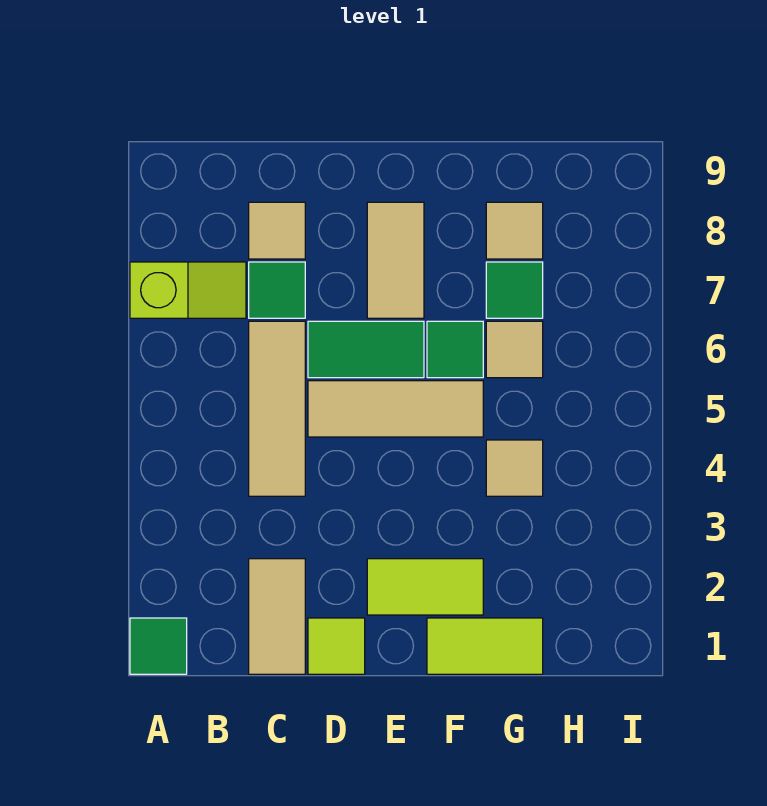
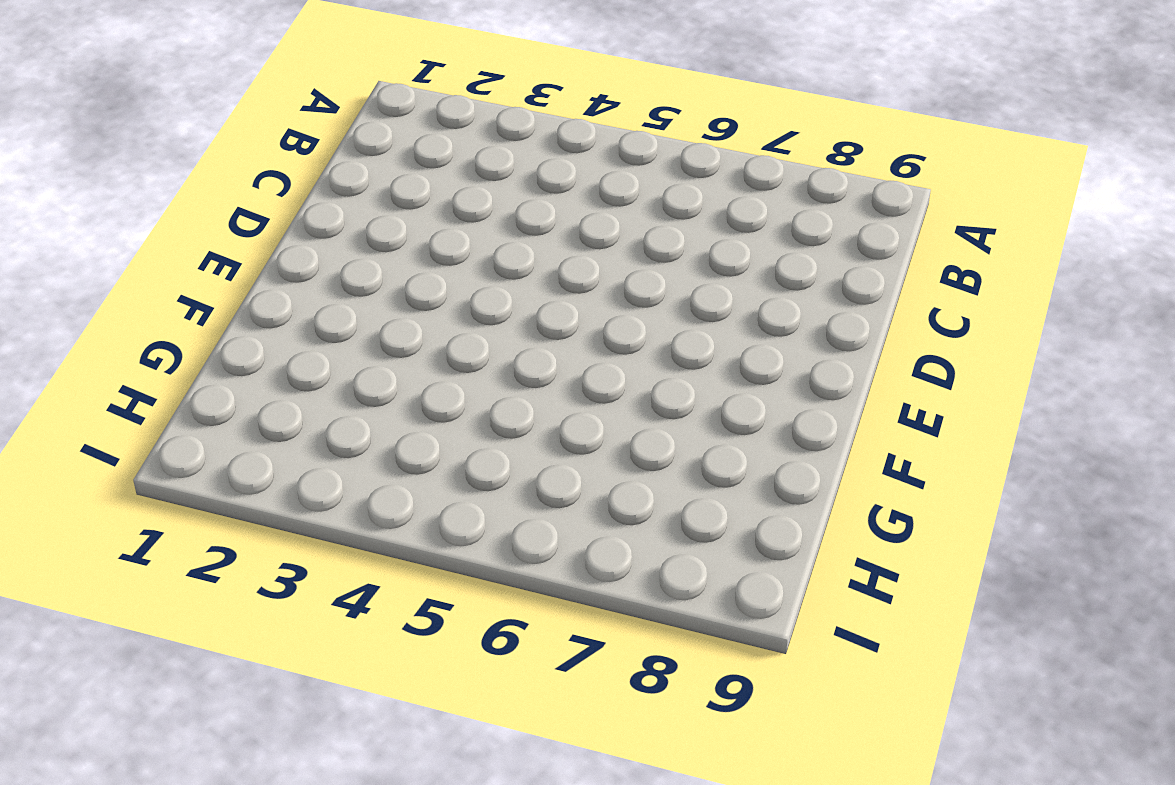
none -> green 1x1 tile [130,618,187,674]
none -> lime 1x2 slope [130,262,246,318]
none -> tan 1x2 tile [249,559,305,674]

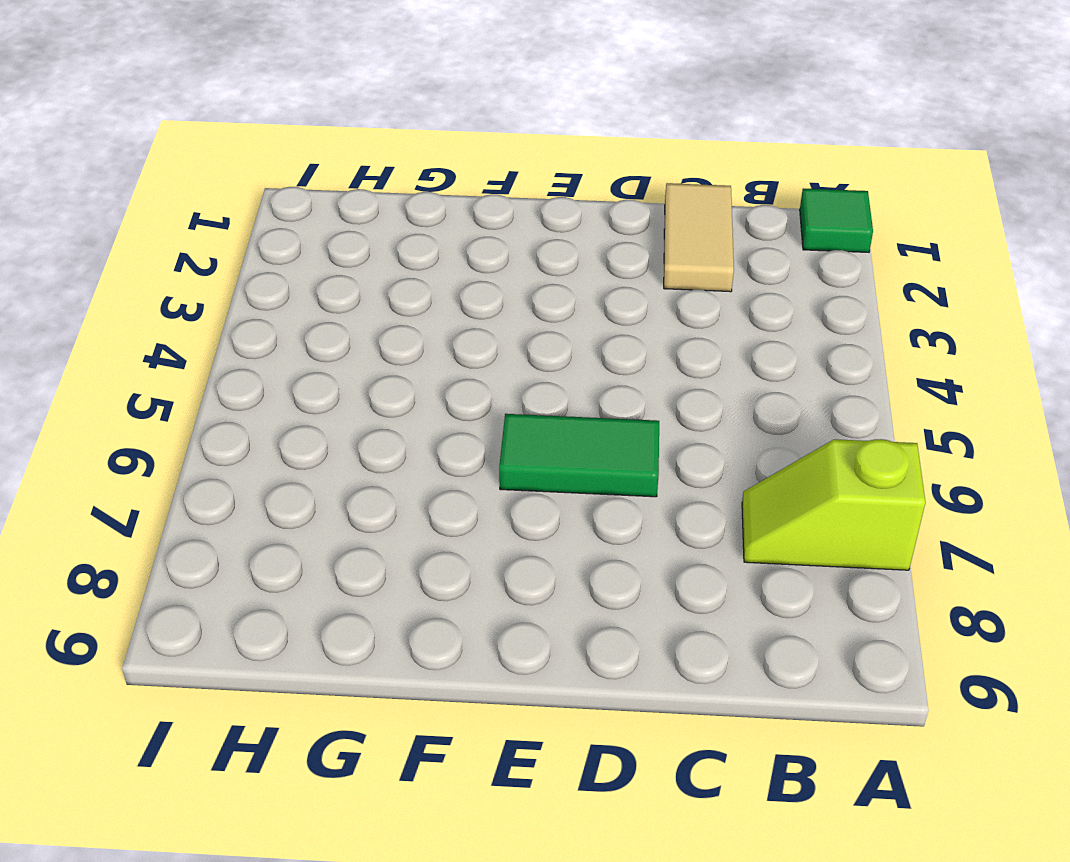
none -> tan 1x3 tile [249,321,305,496]
none -> green 1x1 tile [249,262,305,318]
none -> tan 1x1 tile [249,202,305,259]

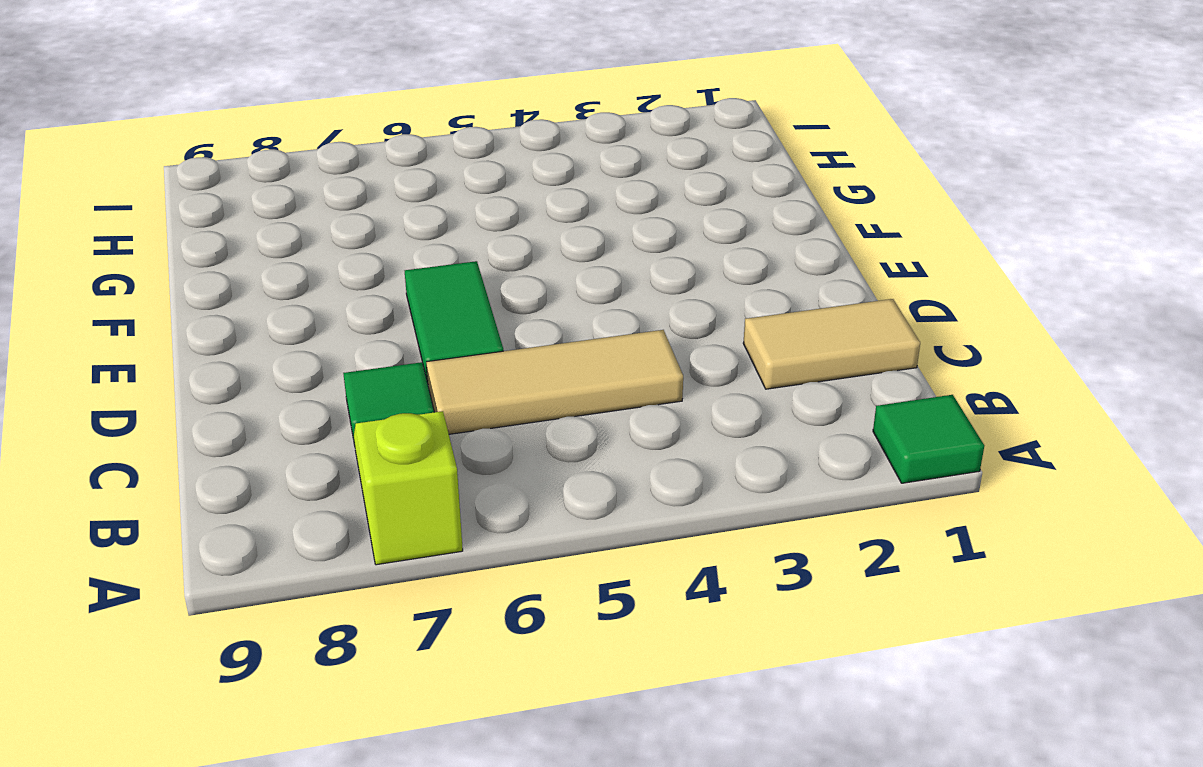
none -> tan 1x1 tile [249,202,305,259]
none -> lime 1x1 tile [308,618,365,674]
none -> tan 1x3 tile [308,381,483,437]

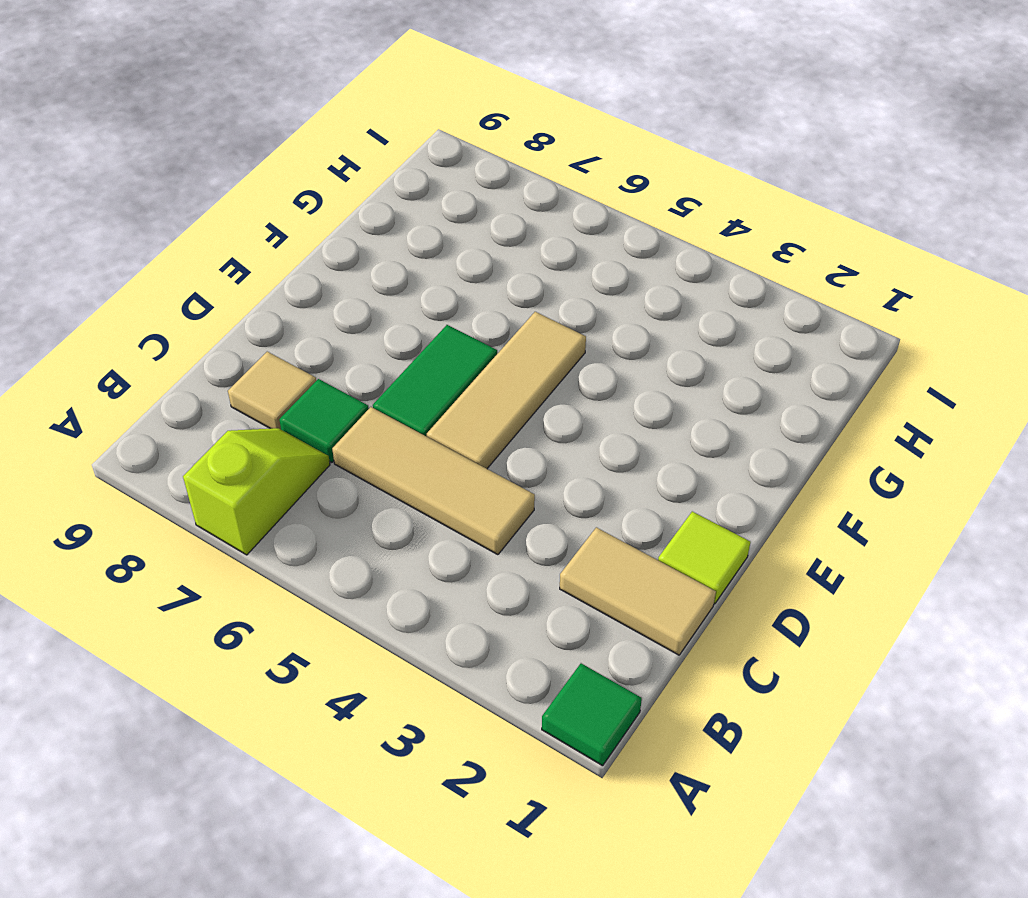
none -> lime 1x2 tile [367,559,483,615]
none -> tan 1x2 tile [367,202,424,318]
none -> lime 1x2 tile [427,618,543,674]

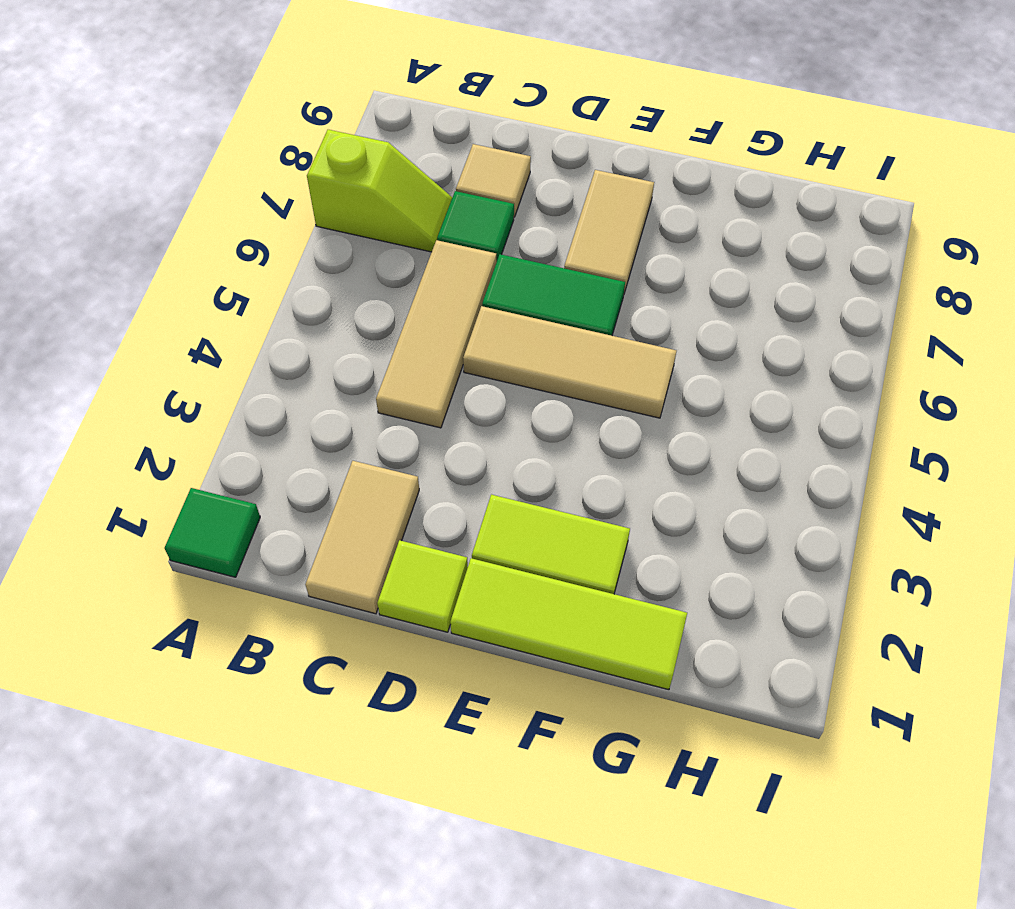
lime 1x3 tile [450,558,687,690] -> lime 1x2 tile [427,618,543,674]
none -> green 1x1 tile [427,321,483,378]
none -> tan 1x1 tile [486,440,543,496]
none -> tan 1x1 tile [486,321,543,378]

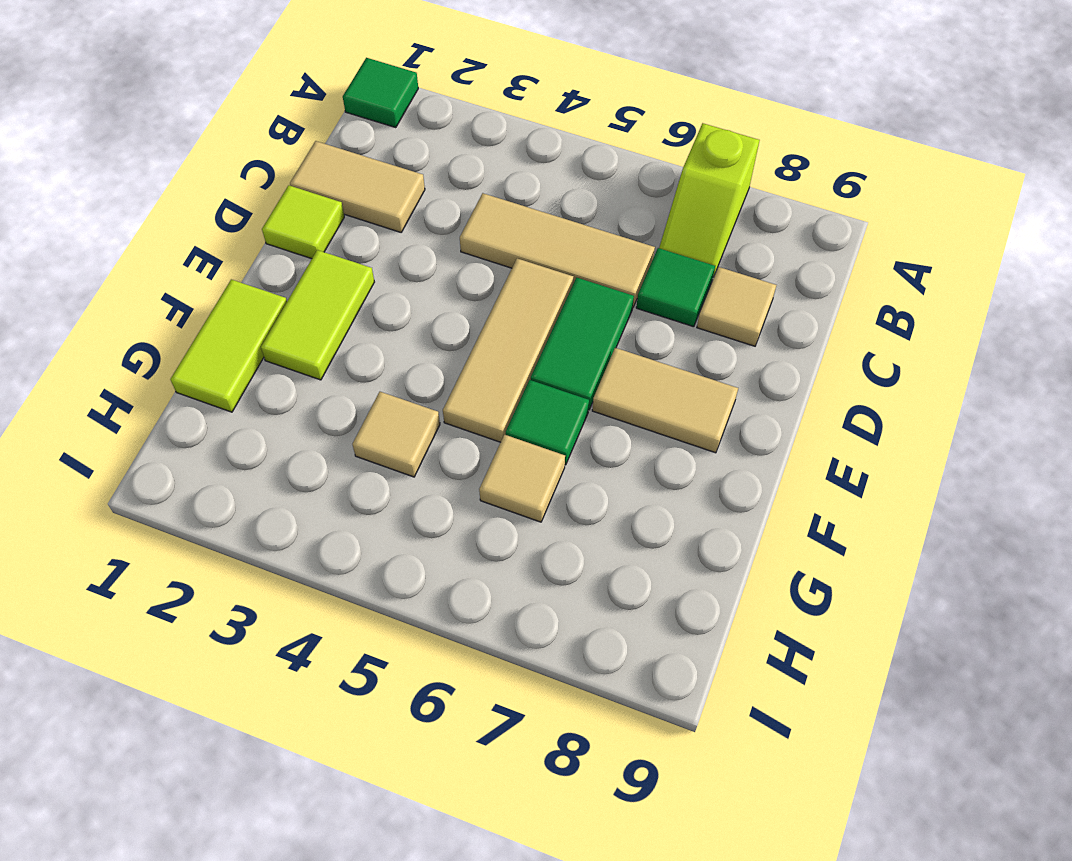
none -> green 1x1 tile [486,262,543,318]
none -> tan 1x1 tile [486,202,543,259]

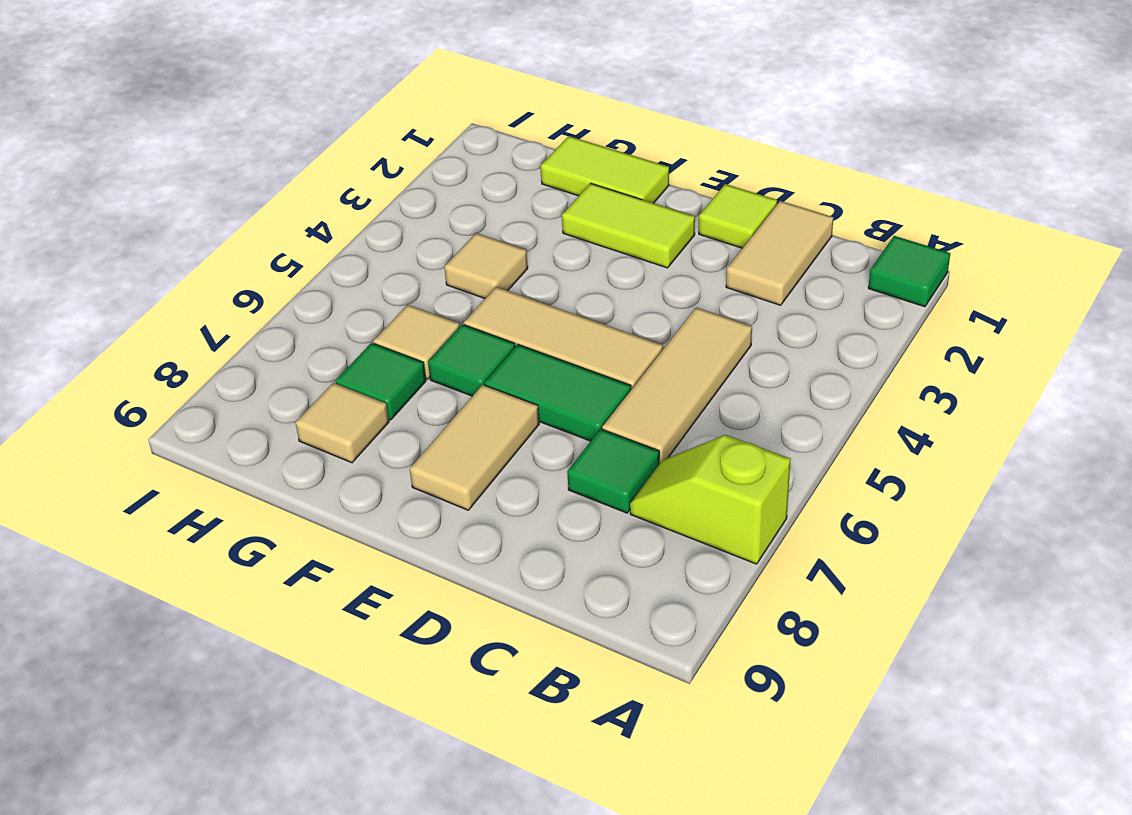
none -> tan 1x1 tile [249,202,305,259]

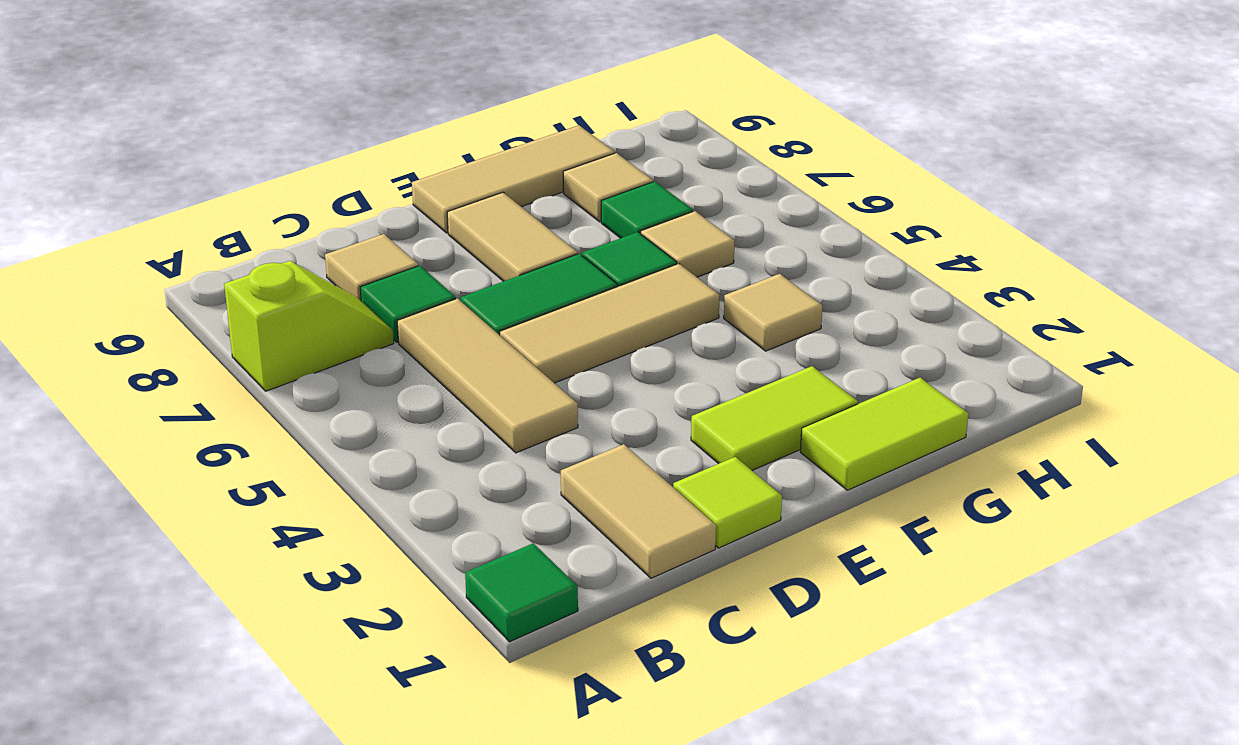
tan 1x3 tile [412,125,615,233] -> none

